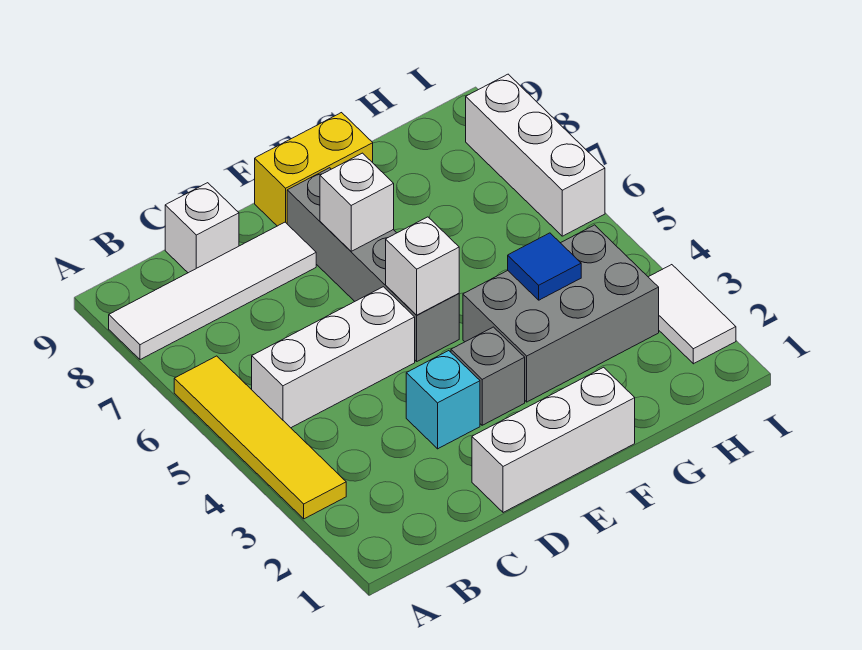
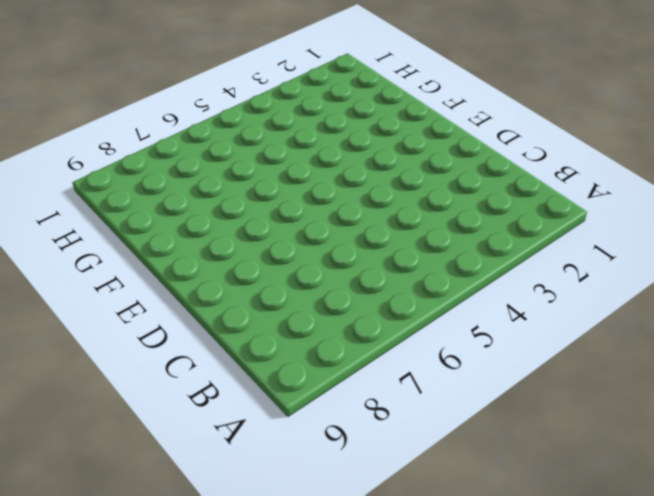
none -> yellow 1x4 tile [174,356,346,519]
none -> white 1x4 tile [109,222,316,360]
none -> white 1x3 brick [252,287,415,428]

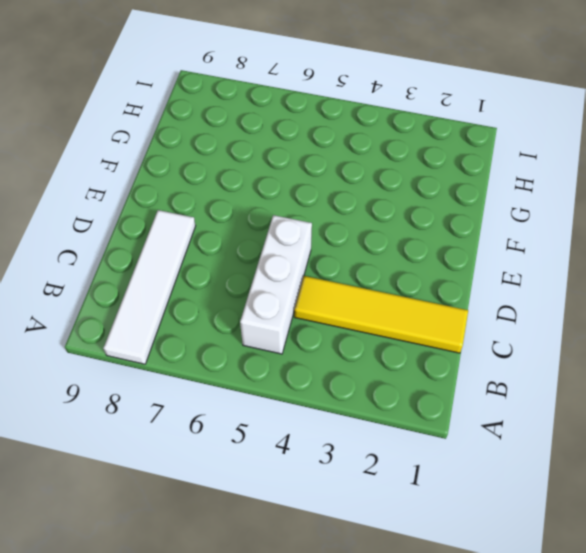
yellow 1x4 tile [294,276,468,353] -> yellow 1x4 tile moved to [174,356,346,519]
none -> white 1x1 brick [165,183,239,273]
none -> white 1x3 brick [472,367,635,513]
none -> cyan 1x1 brick [406,351,480,449]

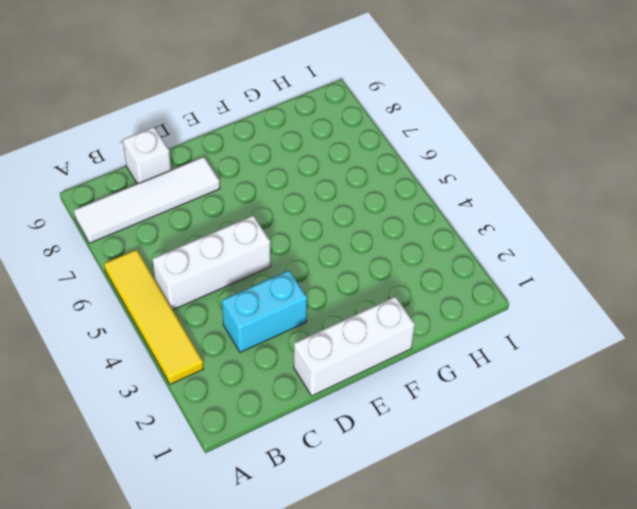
cyan 1x2 brick [222,271,307,352] -> cyan 1x1 brick [406,351,480,449]
none -> grey 1x1 brick [451,327,525,425]
none -> grey 1x4 brick [287,168,459,361]
none -> yellow 1x2 brick [255,113,373,226]

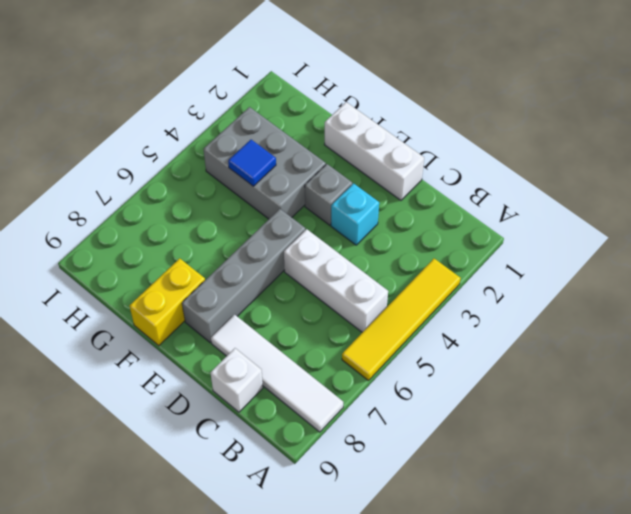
yellow 1x2 brick [129,258,205,346] -> yellow 1x2 brick turned to [255,113,373,226]
none -> white 1x2 tile [649,265,736,364]
none -> white 1x3 brick [466,74,605,236]
none -> white 1x1 brick [386,217,459,315]

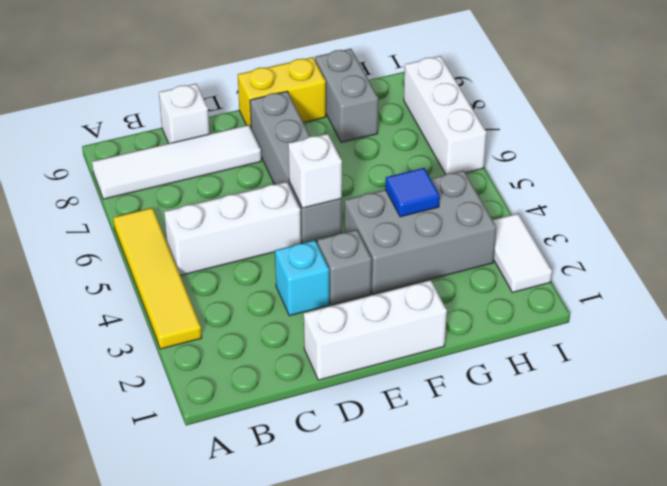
grey 1x2 brick [315,49,378,143] -> none
none -> white 1x1 brick [320,153,394,251]

